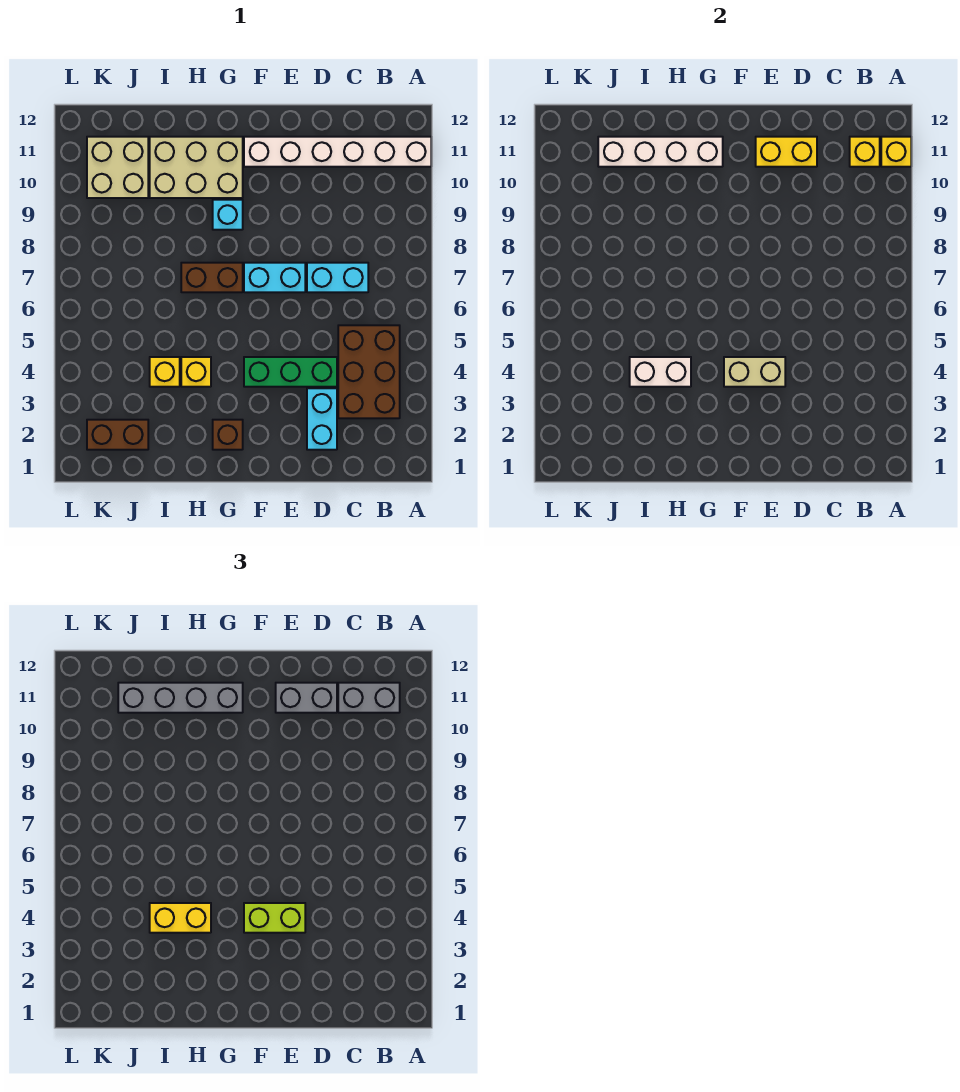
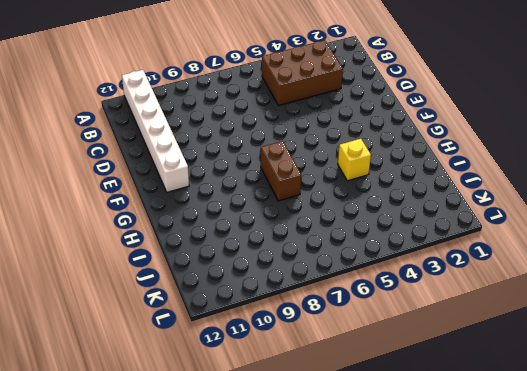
none -> cyan 1x2 brick [307,263,368,292]
none -> cyan 1x2 brick [307,388,337,450]
none -> green 1x3 brick [244,357,337,387]

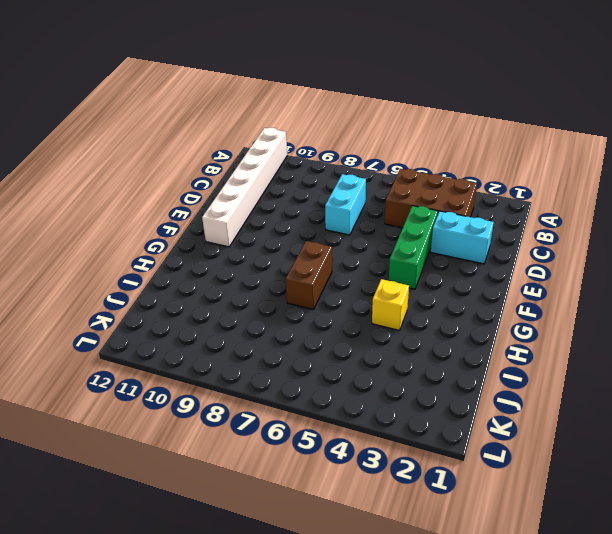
none -> cyan 1x2 brick [244,263,305,292]
none -> brown 1x1 brick [213,420,243,450]
none -> cyan 1x1 brick [213,200,243,230]

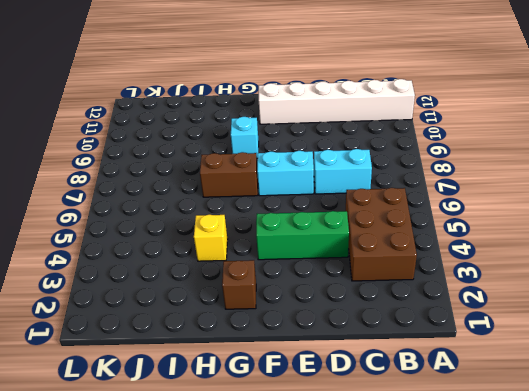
none -> cyan 1x2 brick [307,388,337,450]
none -> tan 2x3 brick [150,137,243,198]
none -> yellow 1x1 brick [150,357,180,387]

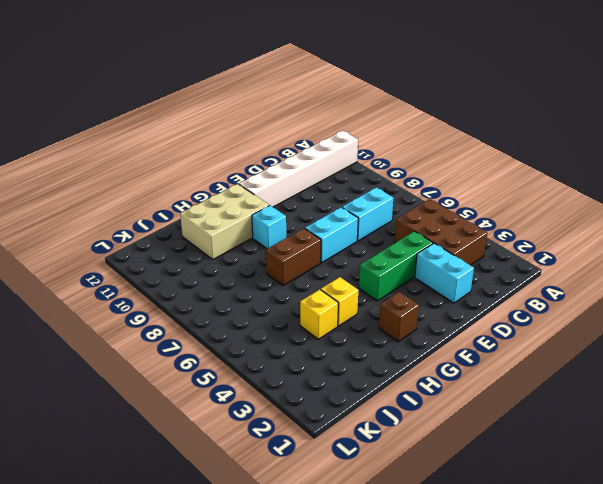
none -> brown 1x2 brick [87,420,148,450]
none -> tan 2x2 brick [87,137,148,198]
none -> yellow 1x1 brick [881,137,911,167]

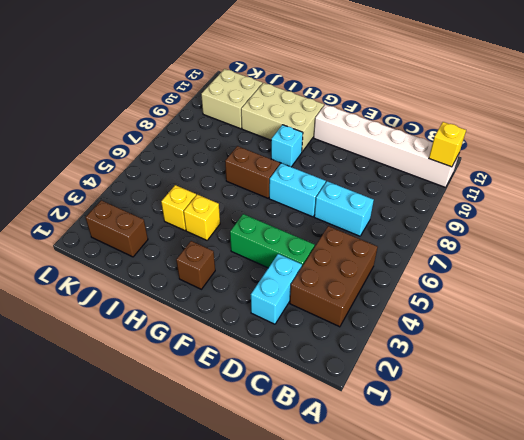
none -> yellow 1x1 brick [850,137,880,167]
none -> yellow 1x2 brick [756,137,817,167]
none -> tan 1x2 brick [724,357,785,387]

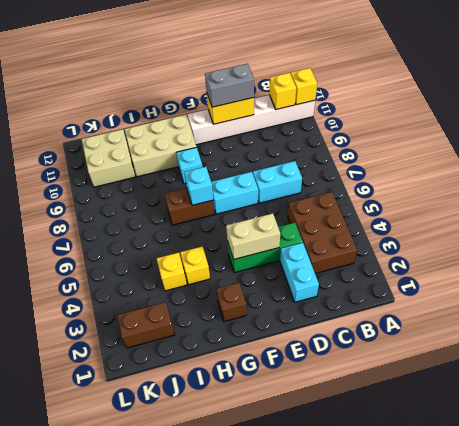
cyan 1x1 brick [184,167,213,205] -> none
none -> white 1x4 brick [598,137,723,167]
none -> white 1x2 brick [630,357,691,387]
none -> grey 1x2 brick [338,683,400,713]

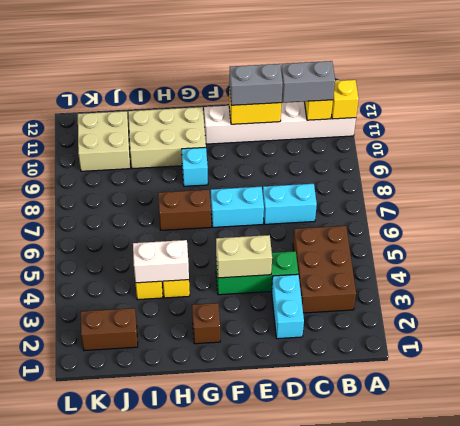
none -> white 1x4 brick [598,137,723,167]
none -> lime 1x2 brick [244,903,305,933]
none -> grey 1x4 brick [118,683,243,713]

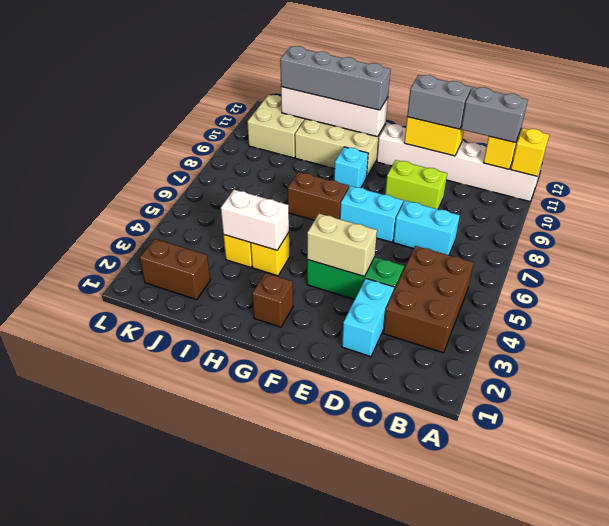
lime 1x2 brick [385,160,447,209] -> lime 1x2 brick moved to [244,903,305,933]
none -> yellow 1x2 brick [150,903,211,933]

